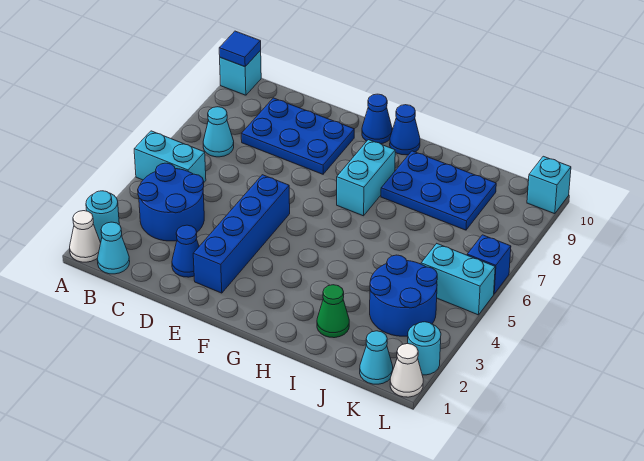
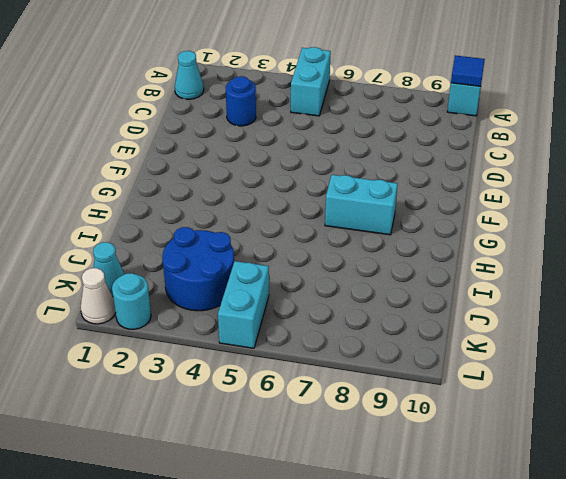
blue 1x1 round brick [226,76,256,126] -> blue 2x2 round brick [138,163,204,241]
none -> white 1x1 cone [70,211,101,262]
none -> cyan 1x1 round brick [86,191,119,242]
none -> cyan 1x1 cone [203,107,234,157]

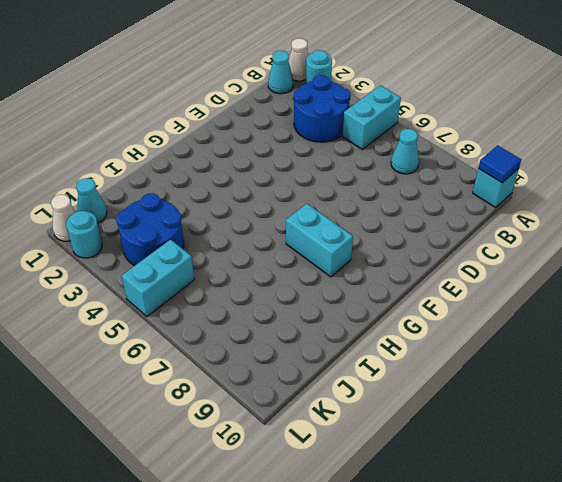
none -> blue 2x3 plate [241,98,354,174]
none -> blue 1x1 cone [172,225,199,277]
none -> blue 1x4 brick [193,175,290,293]

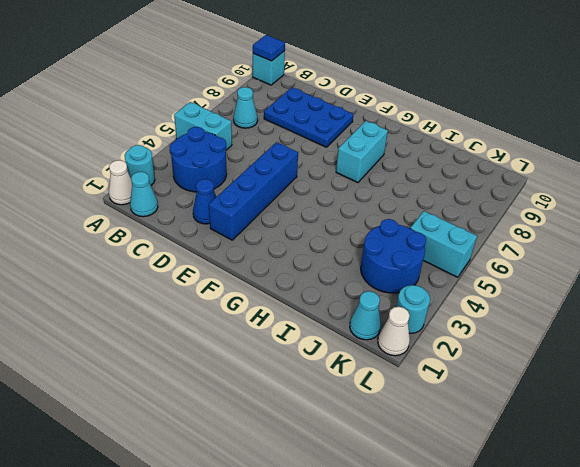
none -> blue 1x1 cone [362,94,392,144]
none -> blue 1x1 cone [390,105,420,155]
none -> blue 2x3 plate [381,151,496,230]

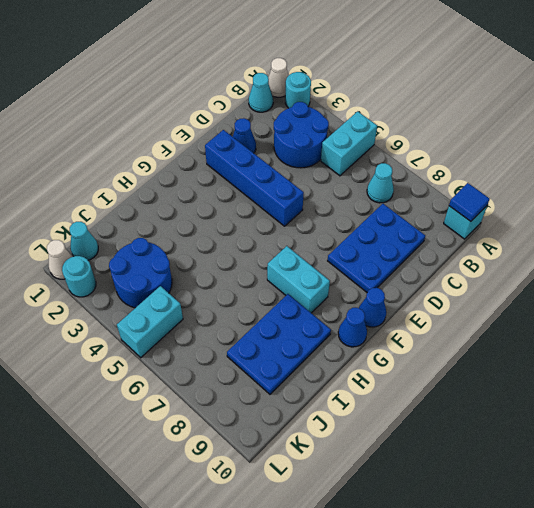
none -> green 1x1 cone [317,285,349,338]
none -> blue 1x1 brick [467,235,511,294]
none -> cyan 1x1 brick [527,156,571,214]

